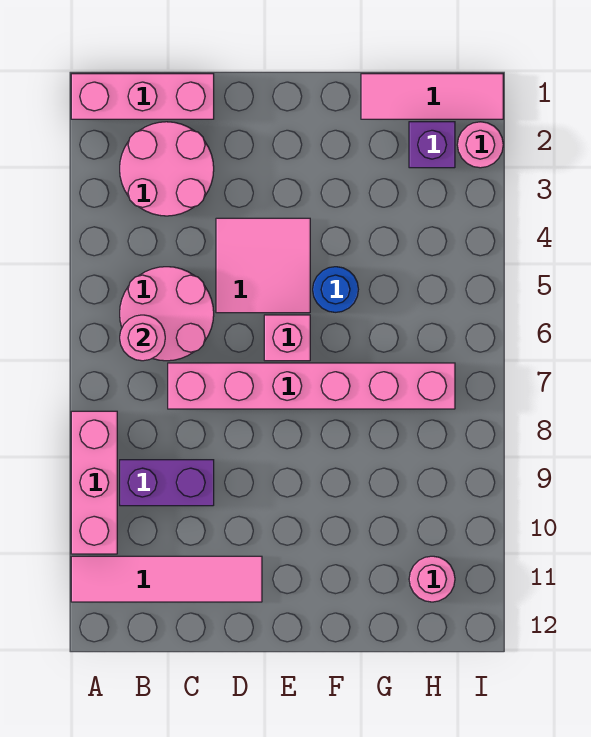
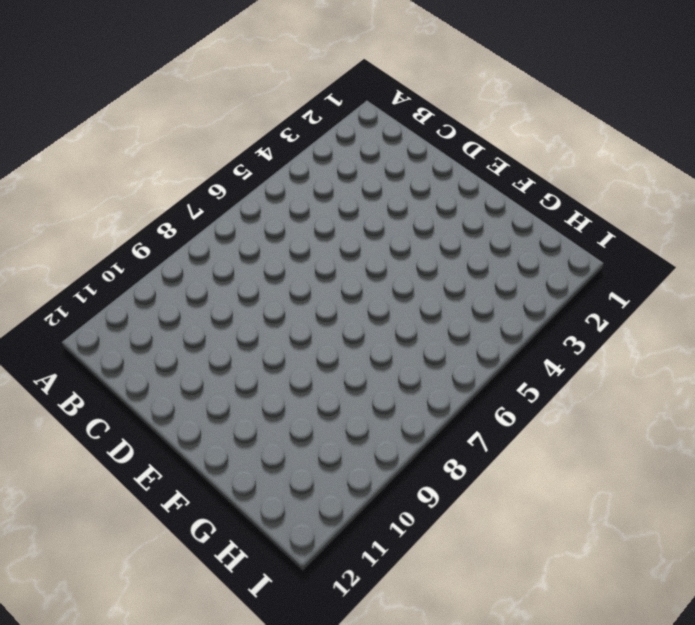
none -> pink 1x3 brick [71,74,214,119]
none -> pink 1x3 brick [71,411,117,554]
none -> pink 1x4 tile [71,556,262,602]

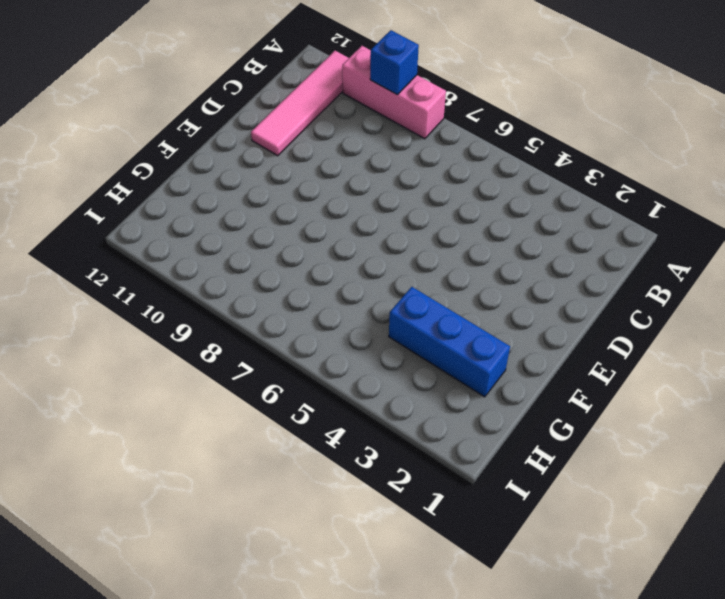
blue 1x1 brick [370,30,419,95] -> none
blue 1x3 brick [389,287,510,397] -> none
none -> pink 1x3 brick [71,74,214,119]
none -> pink 2x2 round brick [120,122,214,216]
none -> pink 2x2 round brick [120,267,214,361]

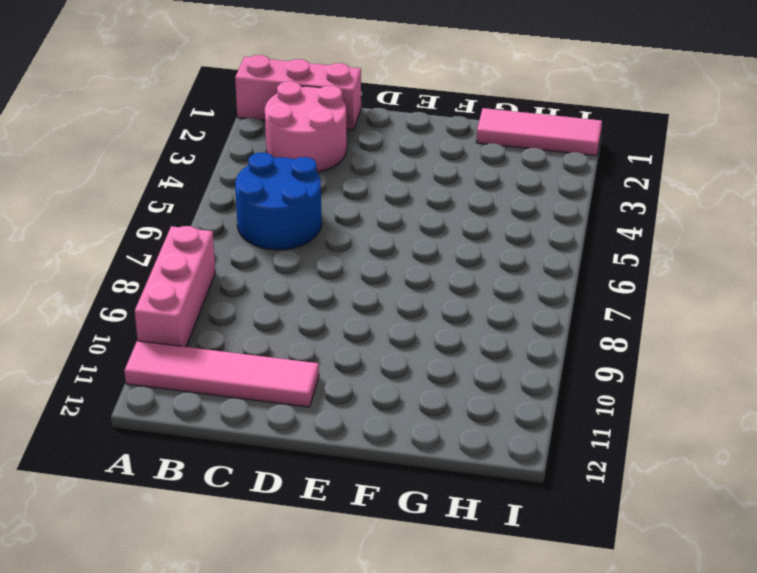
blue 2x2 round brick [235,152,322,250] -> pink 2x2 round brick [120,267,214,361]
none -> purple 1x2 brick [120,460,214,506]
none -> pink 1x6 brick [168,363,455,409]
none -> pink 2x2 tile [216,218,310,313]

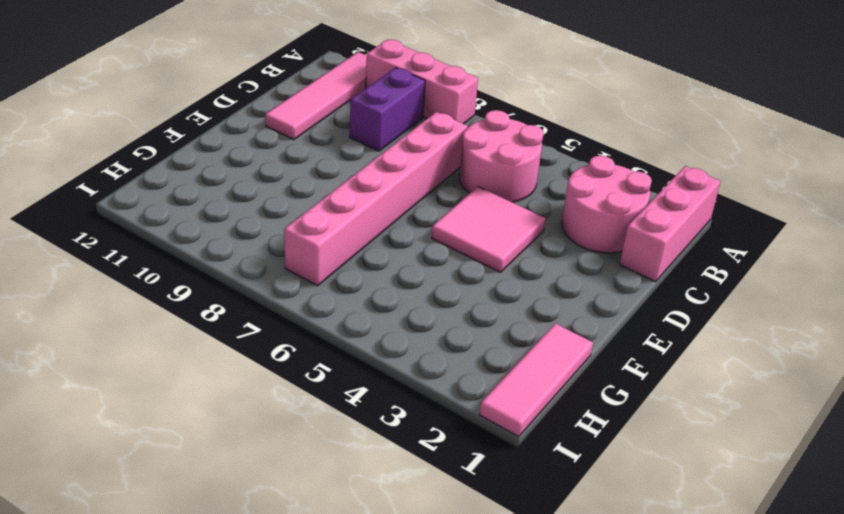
none -> pink 1x1 brick [264,315,310,361]
none -> blue 1x1 round brick [313,267,358,312]
none -> purple 1x1 brick [409,122,455,168]

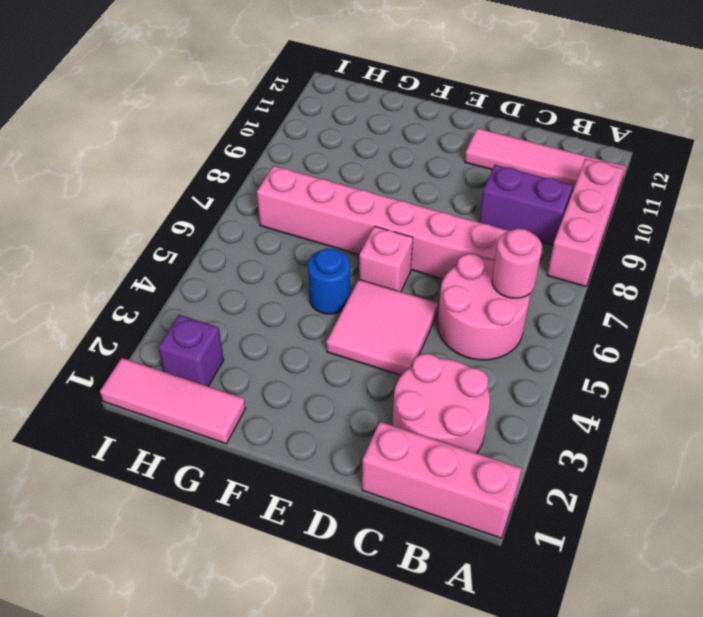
none -> pink 1x1 round brick [409,556,455,602]
none -> pink 1x1 round brick [457,122,503,168]

